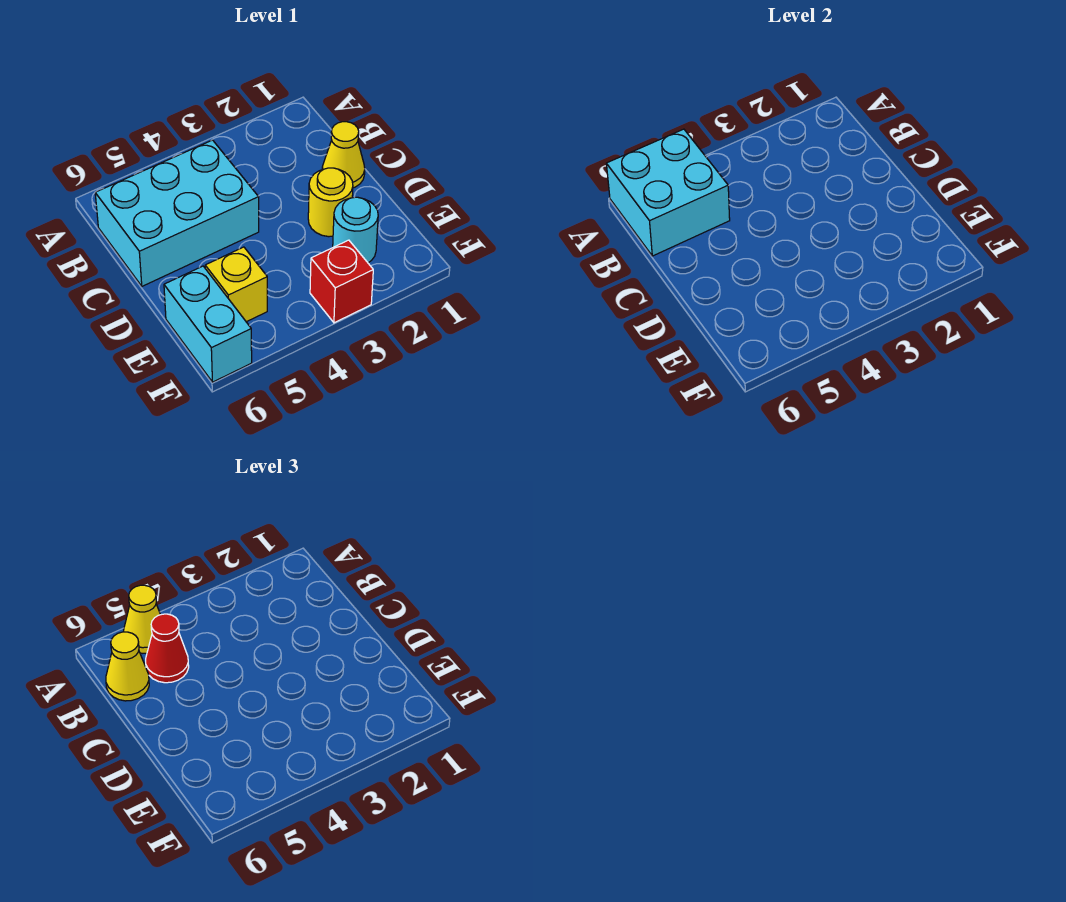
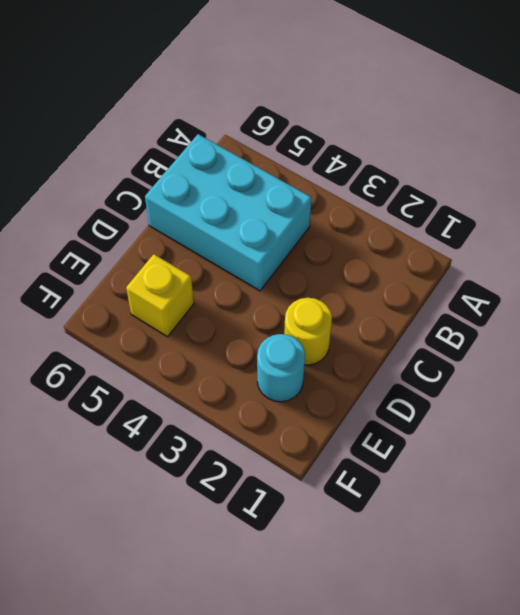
none -> yellow 1x1 cone [322,122,365,188]
none -> cyan 1x2 brick [164,266,252,382]

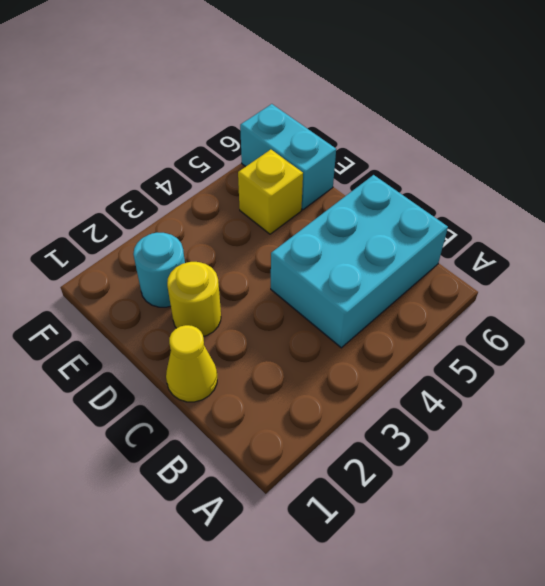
none -> red 1x1 brick [310,240,373,323]
none -> cyan 2x2 brick [606,129,730,256]

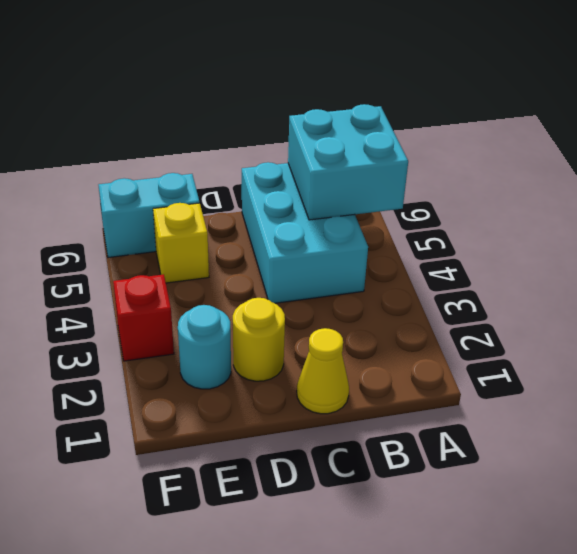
none -> yellow 1x1 cone [124,585,160,653]
none -> red 1x1 cone [146,614,189,683]

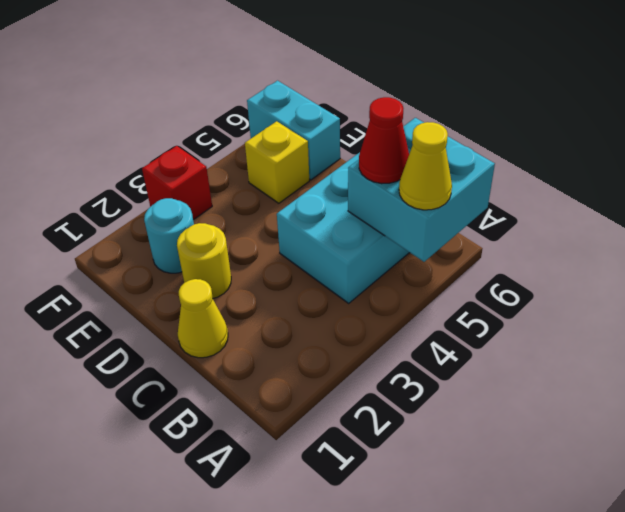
none -> yellow 1x1 cone [106,632,149,701]

